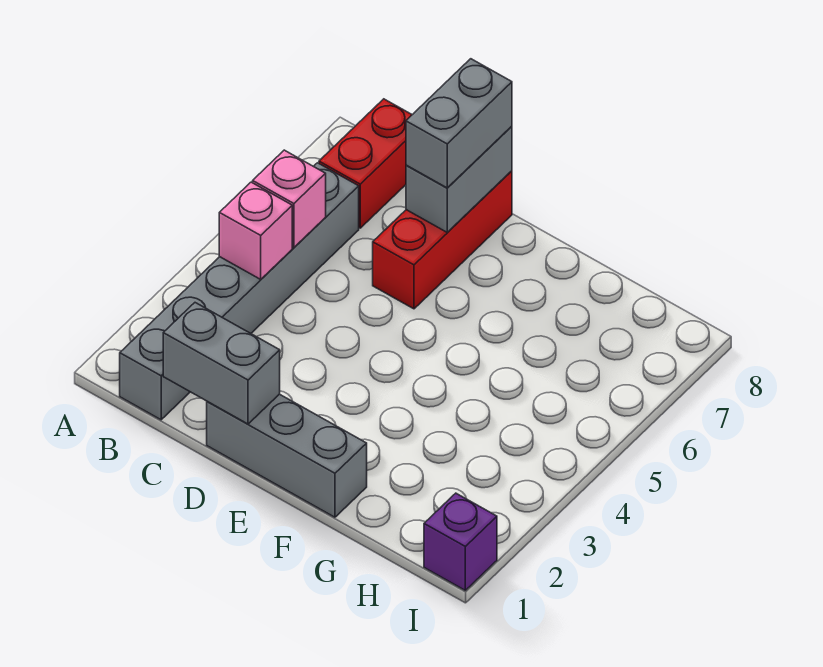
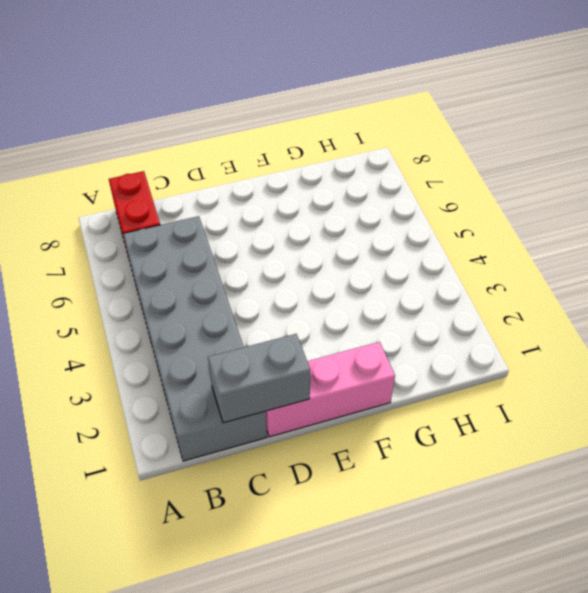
grey 2x6 brick [123,216,267,461] -> grey 1x6 brick [120,163,359,420]
pink 1x3 brick [266,342,395,437] -> grey 1x3 brick [207,394,367,517]
none -> red 1x3 brick [373,171,512,309]
none -> purple 1x1 brick [424,493,497,590]

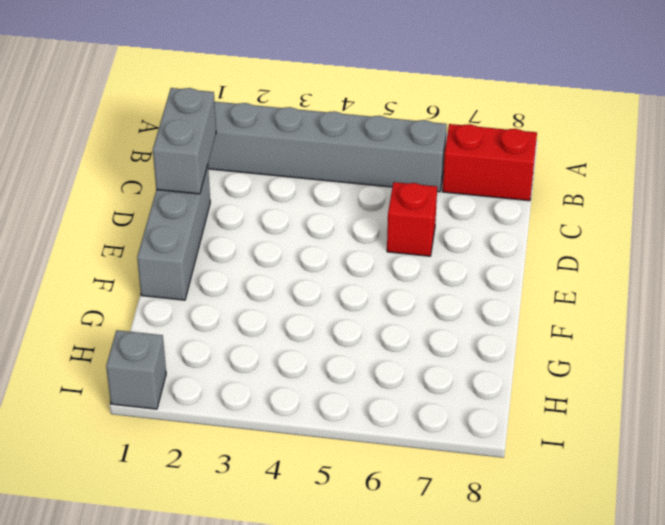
red 1x1 brick [387,182,437,256] -> red 1x3 brick [373,171,512,309]
grey 1x1 brick [106,330,166,409] -> purple 1x1 brick [424,493,497,590]
none -> pink 1x1 brick [219,182,292,279]
none -> pink 1x1 brick [253,150,326,248]

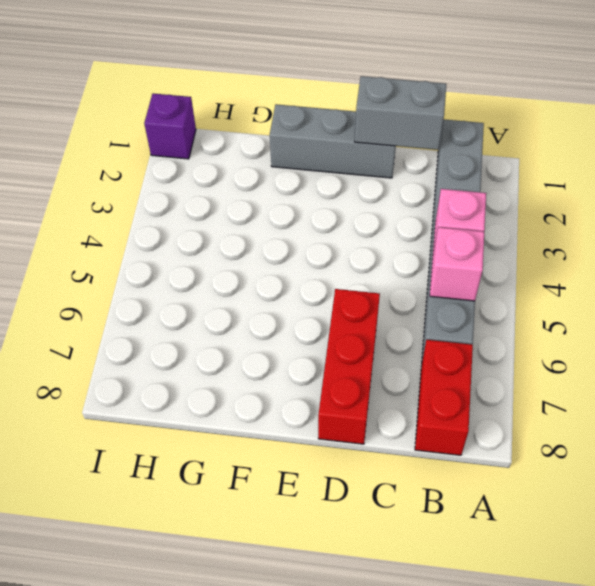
none -> grey 1x2 brick [406,126,512,232]
none -> grey 1x2 brick [406,59,512,188]

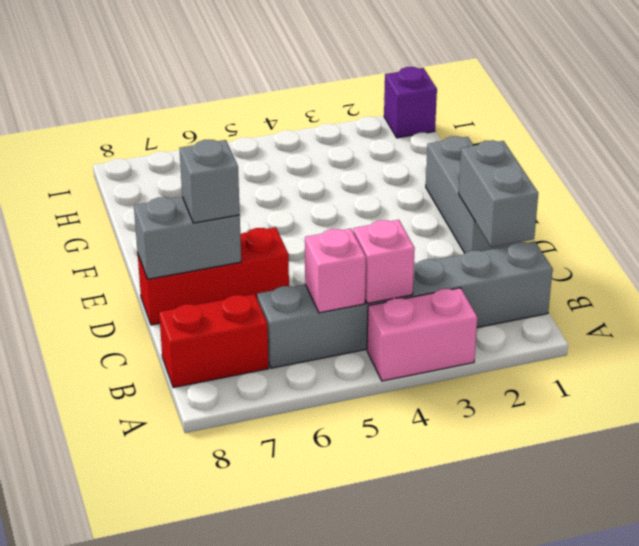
pink 1x2 brick [367,288,477,381] -> none
grey 1x1 brick [180,140,240,223] -> grey 1x2 brick [406,59,512,188]

